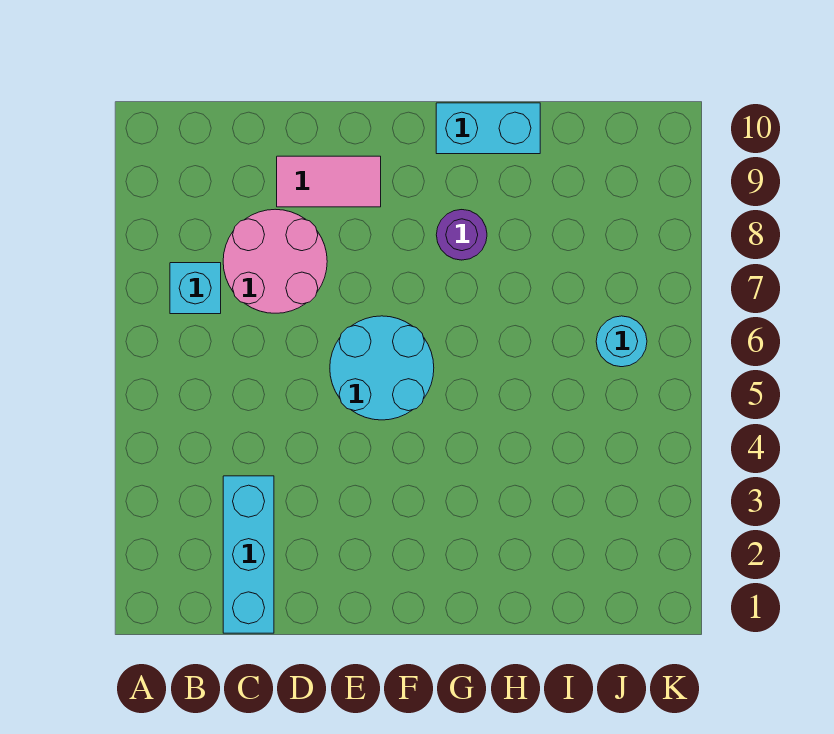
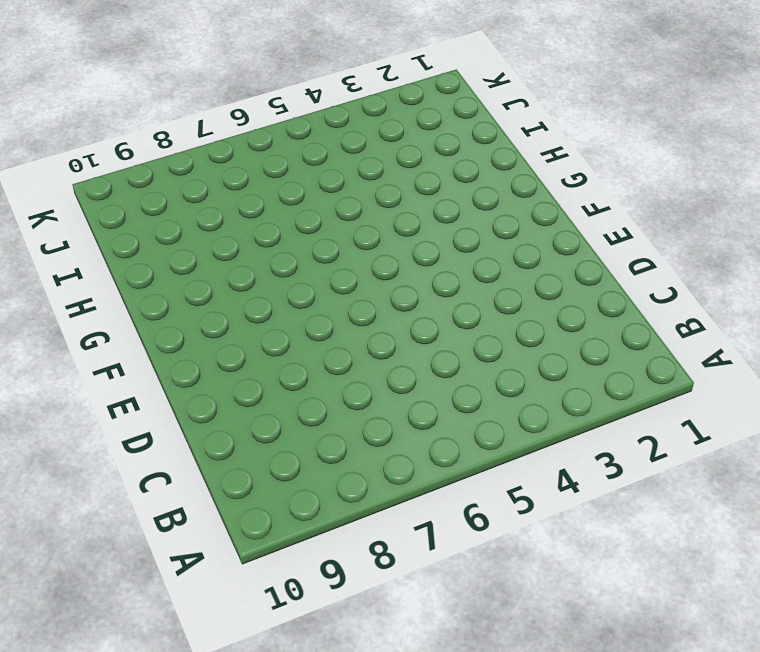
none -> cyan 1x1 brick [170,263,221,314]
none -> cyan 1x3 brick [223,476,274,633]

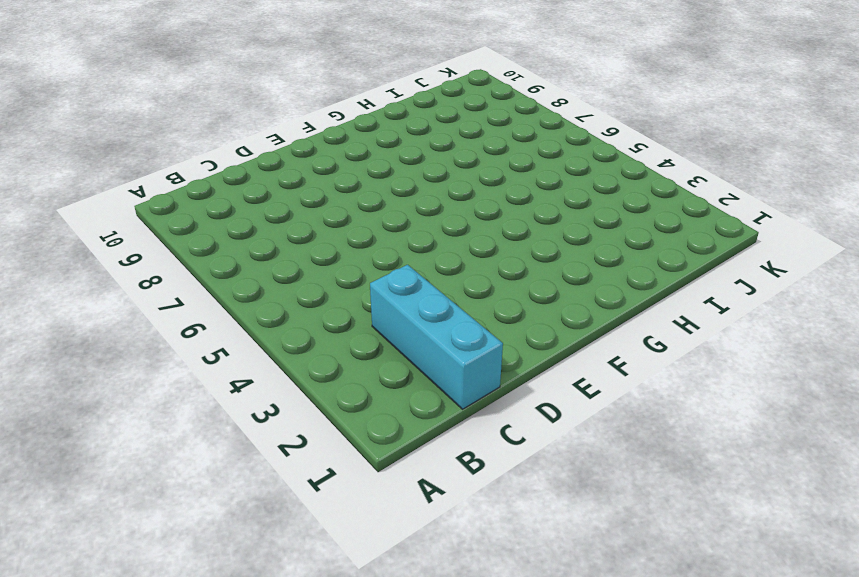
none -> cyan 1x1 brick [170,263,221,314]
none -> pink 2x2 round brick [223,209,327,313]

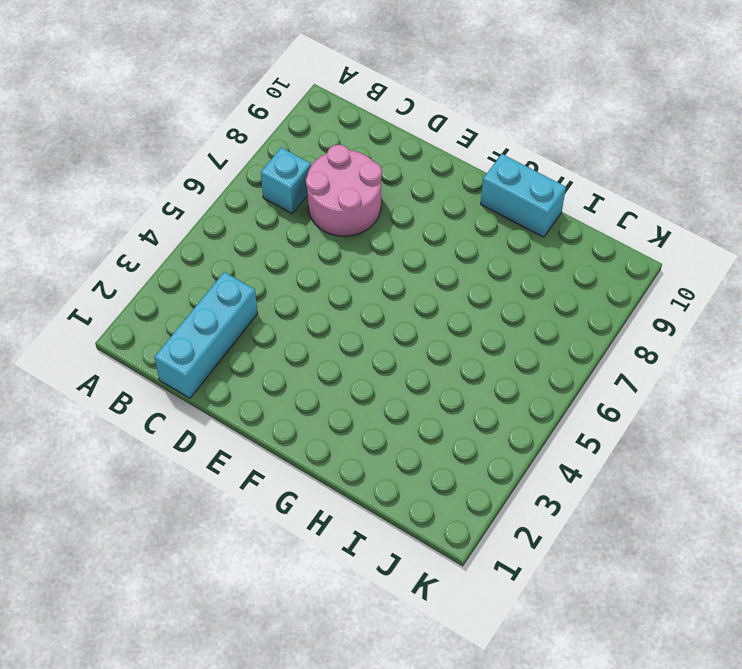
none -> pink 1x2 tile [277,156,381,207]
none -> cyan 2x2 round brick [330,316,434,420]

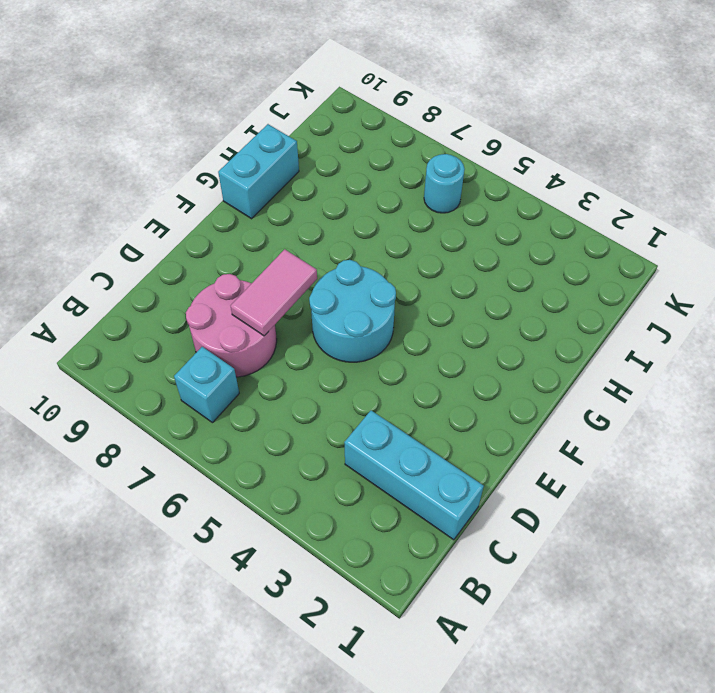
pink 1x2 tile [231,249,317,336] -> pink 1x2 tile moved to [277,156,381,207]
none -> purple 1x1 round brick [436,210,487,260]

